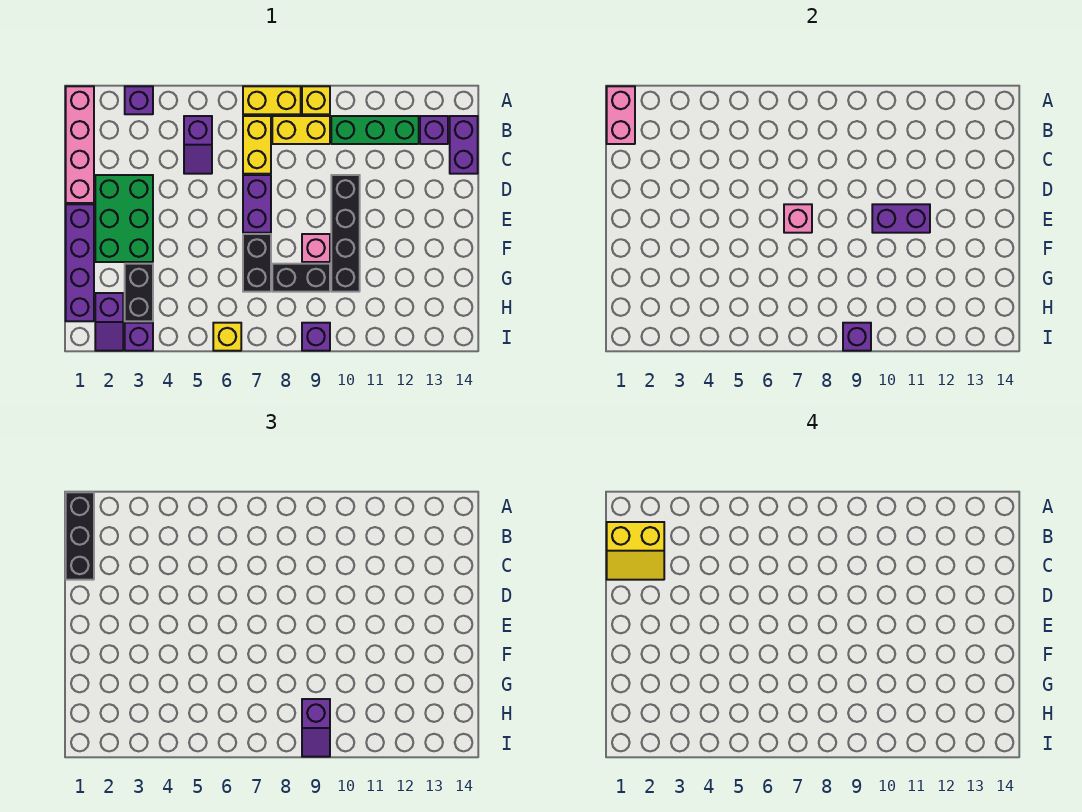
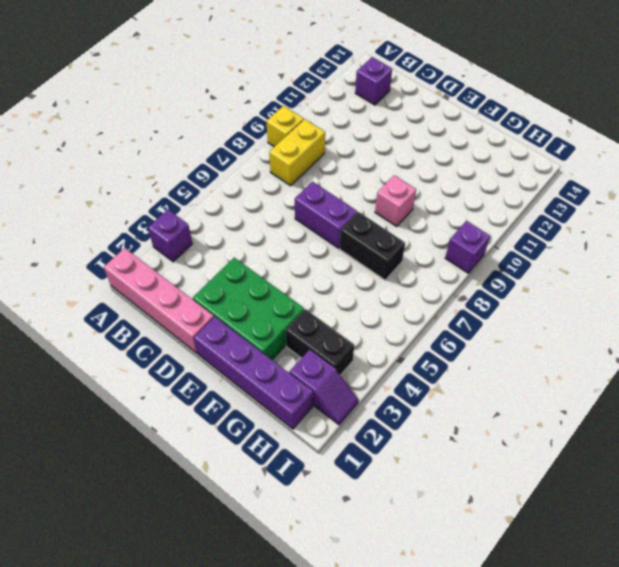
none -> yellow 1x2 brick [243,86,301,114]
none -> purple 1x2 slope [184,116,212,174]
none -> yellow 1x2 brick [243,116,271,174]

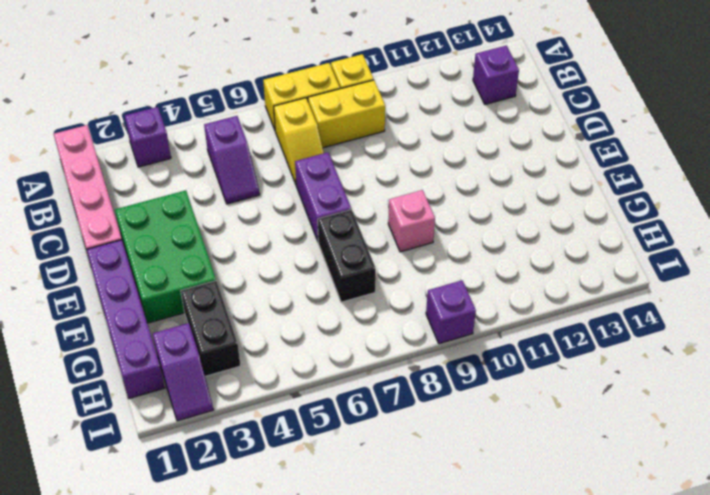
yellow 1x2 slope [274,98,324,184] -> yellow 1x2 brick [243,116,271,174]
none -> green 1x3 brick [331,116,419,144]
none -> purple 1x2 brick [450,116,478,174]
none -> black 1x4 brick [331,175,360,292]

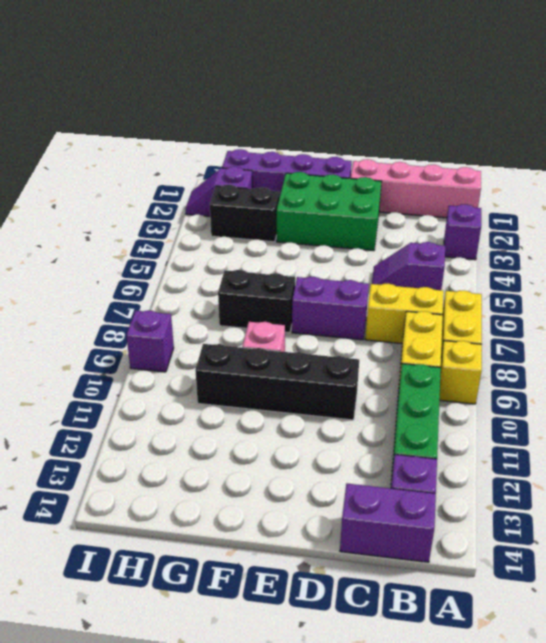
none -> black 1x2 brick [272,264,330,292]
none -> purple 1x1 brick [125,323,153,351]
none -> yellow 1x1 brick [213,323,241,351]

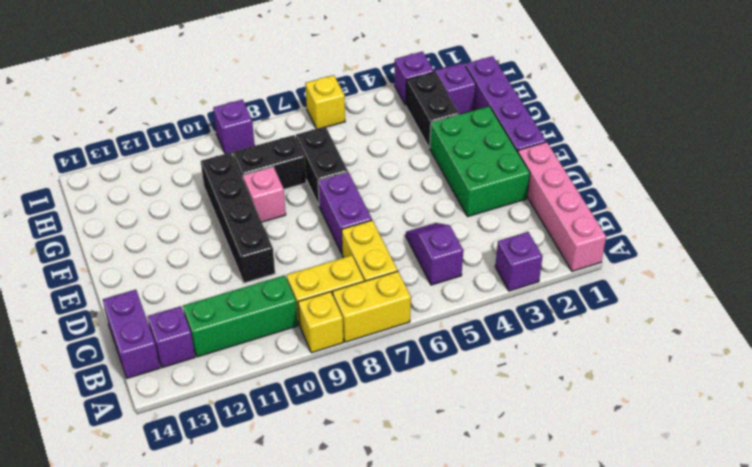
none -> pink 1x2 brick [607,86,635,144]
none -> pink 1x1 brick [784,204,812,233]
none -> purple 1x2 brick [872,204,930,233]

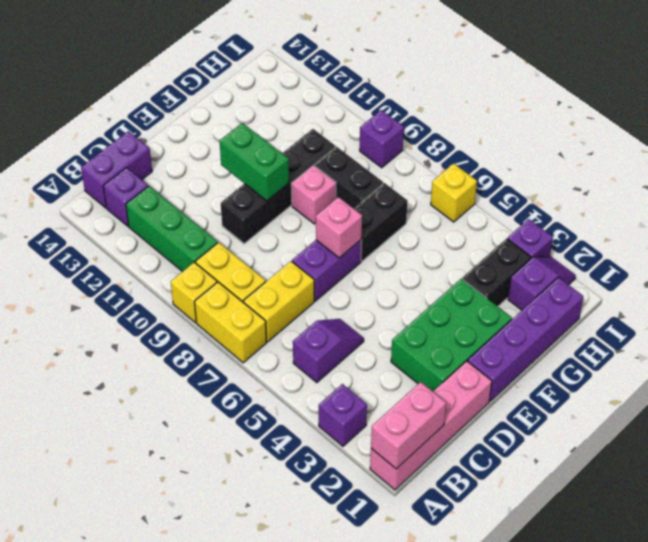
green 1x2 brick [220,123,289,201] -> purple 1x2 brick [872,204,930,233]
none -> purple 1x1 brick [843,323,871,351]
none -> black 1x3 brick [66,492,94,580]
none -> purple 1x2 slope [302,699,330,757]

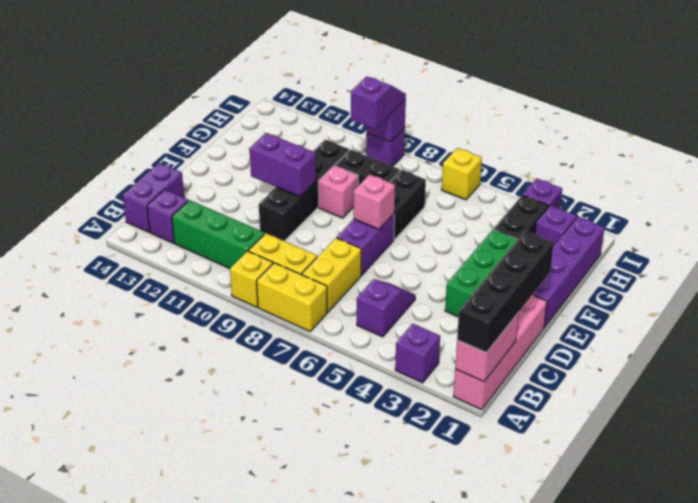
black 1x4 brick [457,231,554,353] -> black 1x3 brick [66,492,94,580]
none -> yellow 2x2 slope [607,522,664,580]

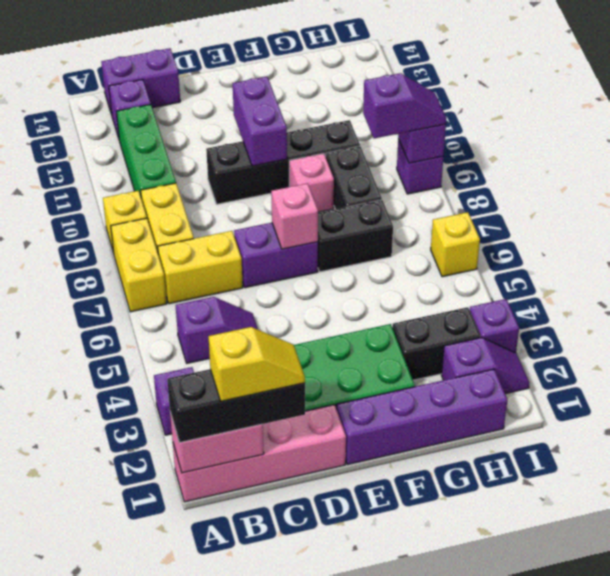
yellow 1x2 slope [208,327,305,401] -> yellow 2x2 slope [607,522,664,580]

